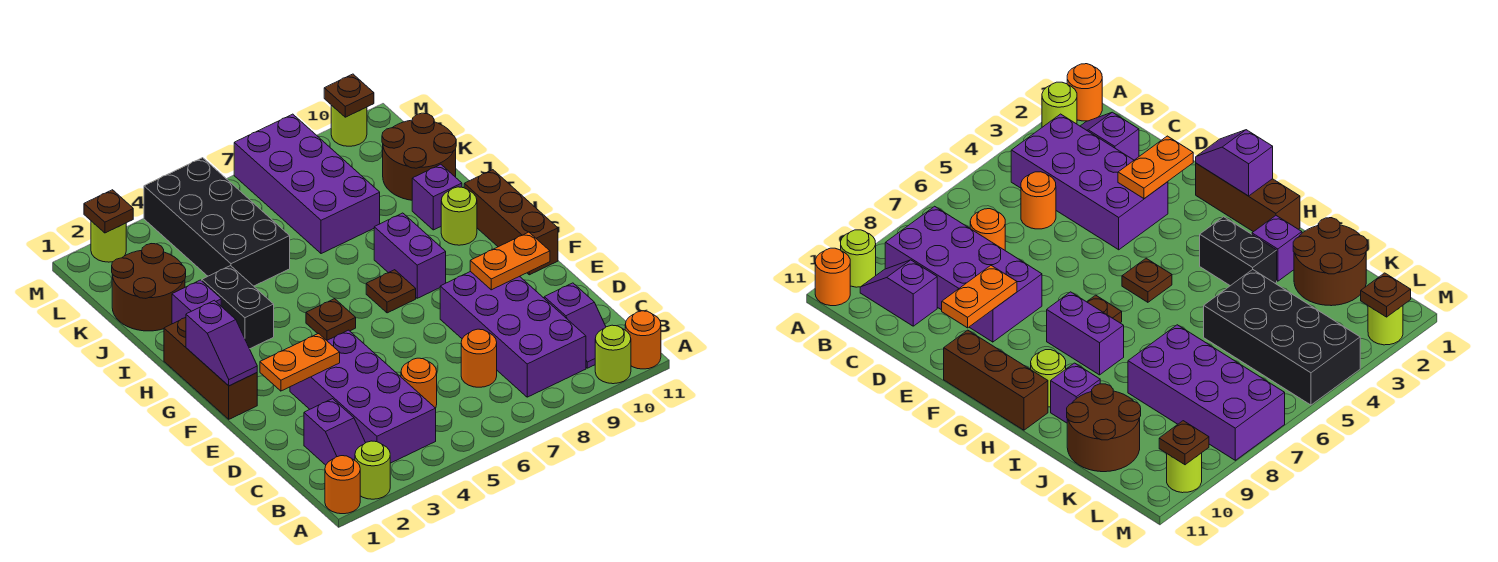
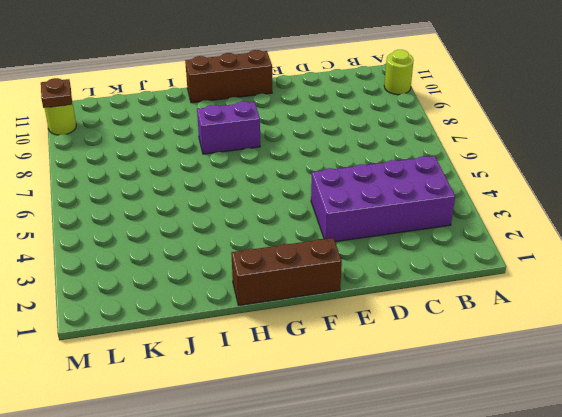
none -> orange 1x1 round brick [325,456,360,514]
none -> lime 1x1 round brick [355,441,390,499]
none -> orange 1x1 round brick [625,311,661,369]
none -> purple 1x2 slope [304,399,365,465]

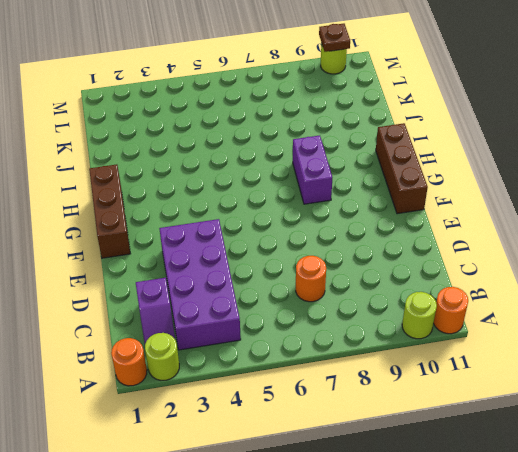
none -> purple 2x4 brick [440,271,586,397]
none -> purple 1x2 slope [544,283,606,368]
none -> orange 1x1 round brick [401,358,437,408]
none -> brown 1x1 plate [306,299,356,340]

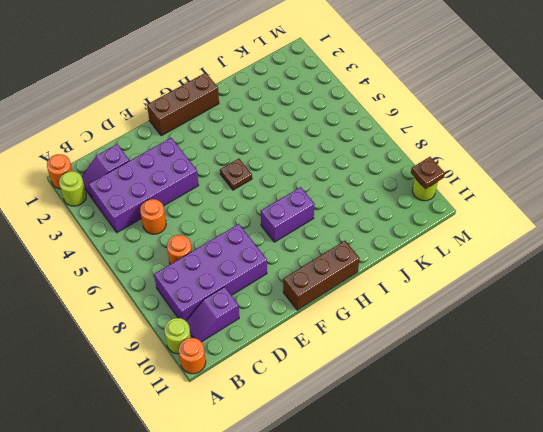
none -> brown 1x1 plate [366,270,416,313]
none -> black 1x2 brick [202,266,274,349]
none -> lime 1x1 round brick [441,187,477,245]
none -> purple 1x1 brick [172,280,221,324]

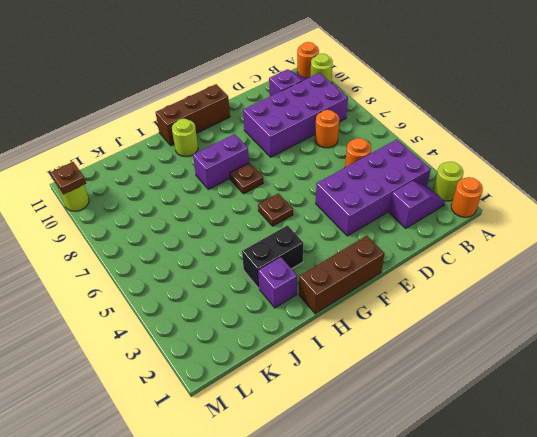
none -> purple 1x1 brick [412,164,462,230]
none -> brown 2x2 round brick [112,244,186,331]
none -> black 2x4 brick [144,158,290,286]
none -> purple 2x4 brick [234,114,380,254]

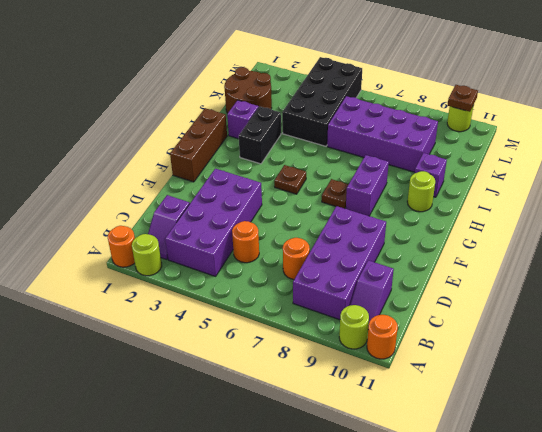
purple 2x4 brick [327,96,438,172] -> purple 2x4 brick turned to [234,114,380,254]
none -> brown 1x3 brick [464,170,558,275]
none -> brown 2x2 round brick [382,113,456,200]
none -> lime 1x1 round brick [91,221,126,262]
none -> orange 1x2 plate [260,334,340,391]

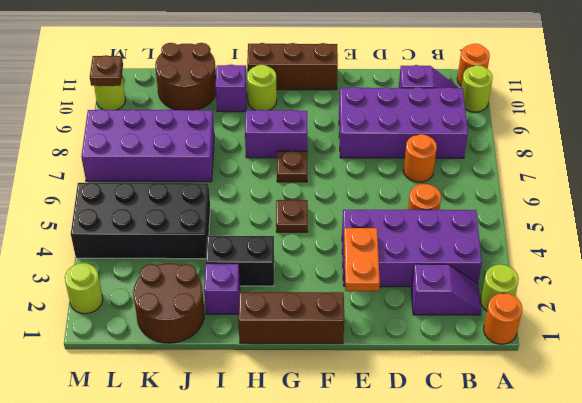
none -> orange 1x2 plate [470,232,550,290]
none -> purple 1x2 slope [186,300,257,386]
none -> brown 1x1 plate [84,190,133,233]

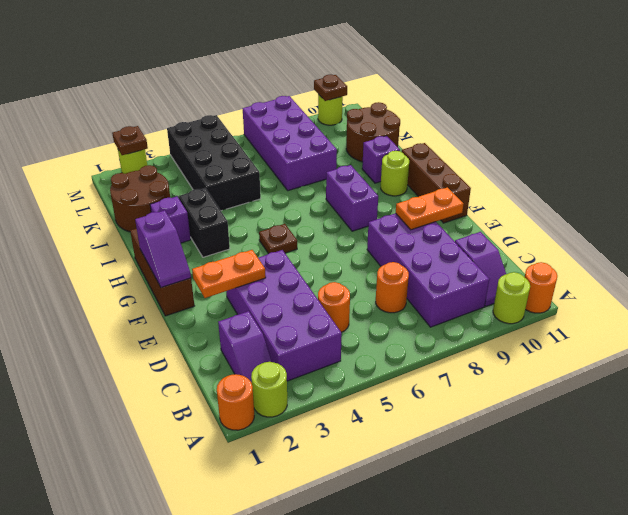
none -> brown 1x1 plate [366,270,416,313]

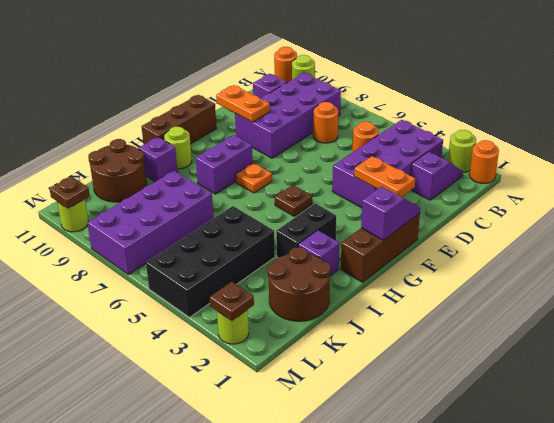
orange 1x1 plate [235,163,272,193] -> brown 1x1 plate [366,270,416,313]

